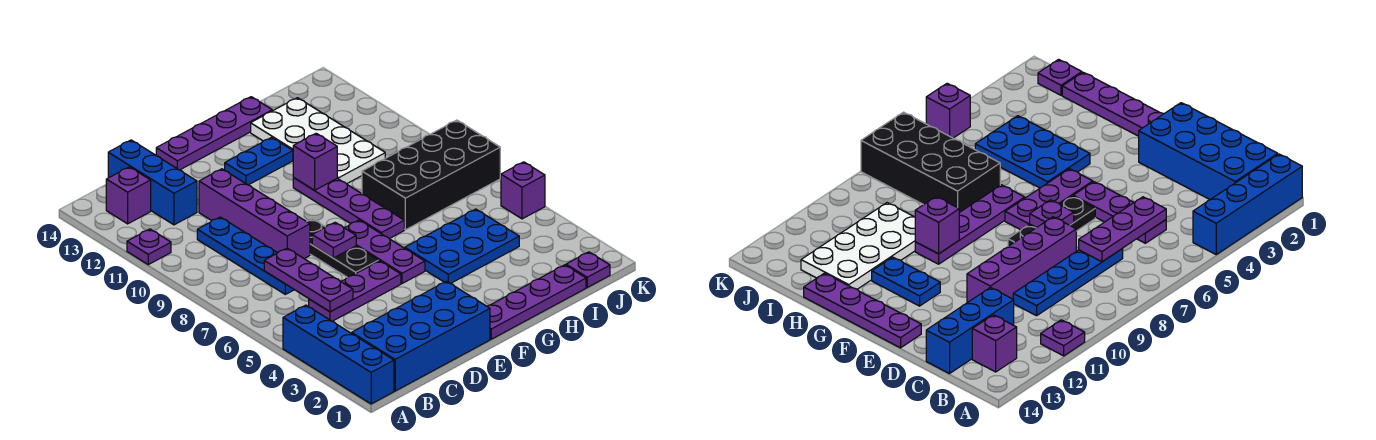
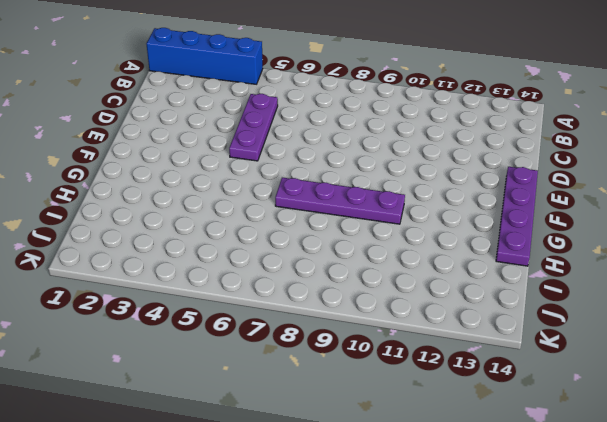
none -> purple 1x1 plate [127,229,171,265]
none -> blue 2x4 brick [352,281,490,391]
none -> purple 1x1 brick [106,167,151,224]

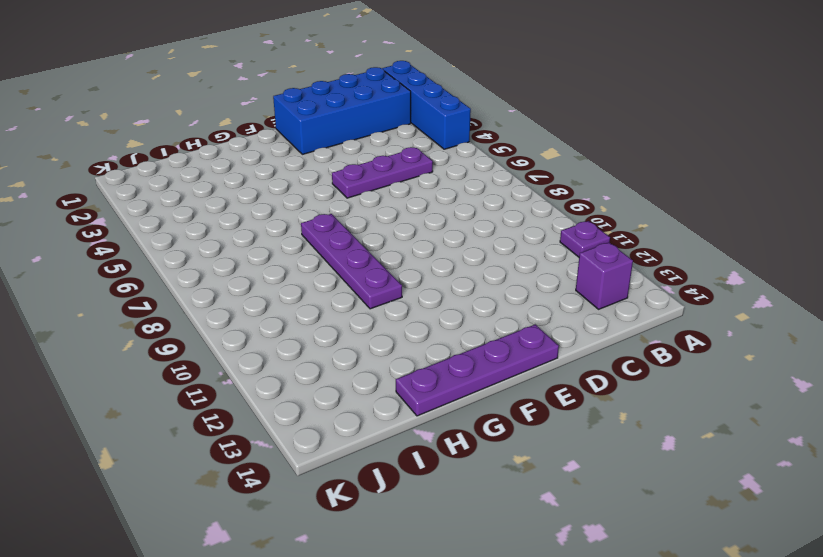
none -> blue 1x4 plate [197,217,294,294]
none -> blue 1x3 brick [108,140,197,225]
none -> purple 1x4 brick [199,169,310,258]

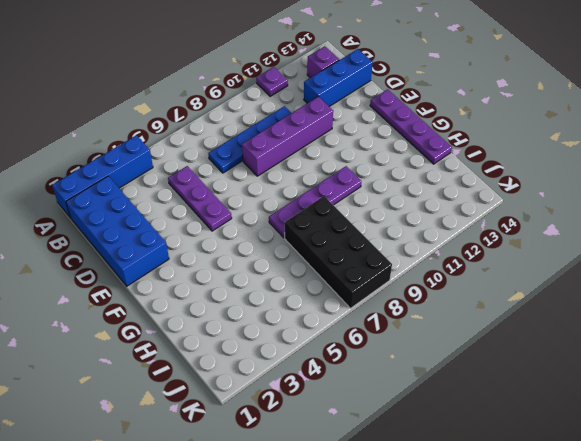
none -> black 1x3 plate [307,219,379,277]
none -> purple 1x4 plate [487,265,586,339]
none -> purple 1x3 plate [345,220,425,284]

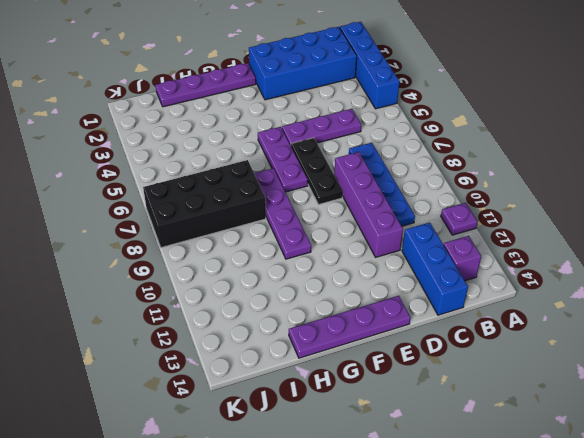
none -> blue 1x2 plate [225,137,293,185]
none -> blue 2x3 plate [405,209,519,284]
none -> white 2x4 plate [251,98,385,184]

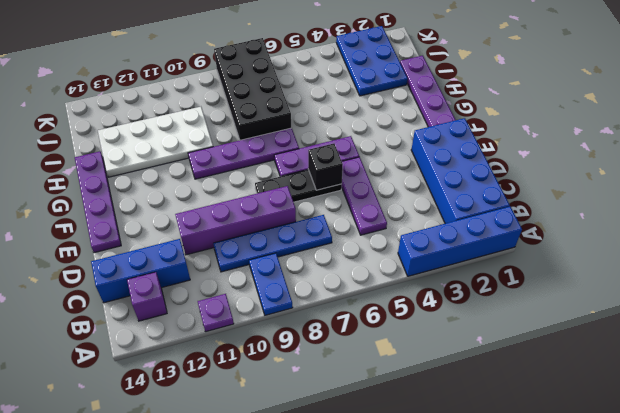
blue 1x2 plate [249,253,293,315] -> blue 1x2 plate moved to [225,137,293,185]
black 1x1 brick [308,144,343,190] -> none
blue 2x3 plate [336,26,408,96] -> blue 2x3 plate moved to [405,209,519,284]
none -> purple 1x1 plate [566,252,610,287]
none -> purple 1x1 brick [501,162,545,219]
none -> purple 1x3 plate [264,248,353,312]

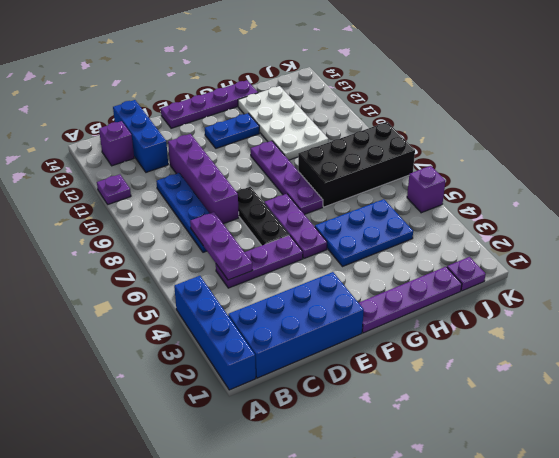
none -> purple 1x1 plate [312,222,356,258]
none -> purple 1x1 brick [293,133,337,190]

